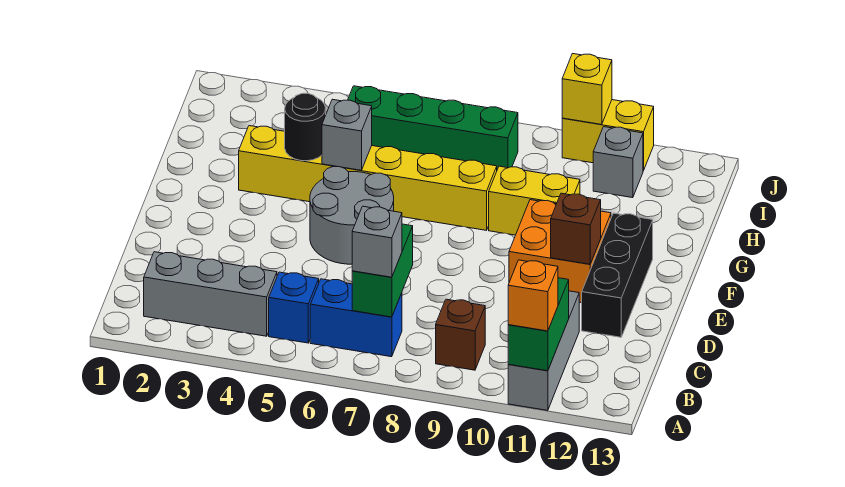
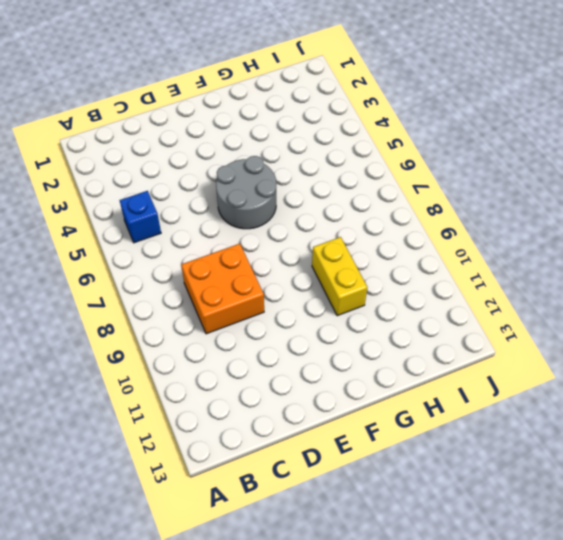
orange 2x2 brick [181,244,264,334] -> orange 2x2 brick moved to [509,200,611,303]
none -> grey 1x3 brick [508,291,579,410]
none -> grey 1x3 brick [144,252,277,336]
none -> blue 1x2 brick [310,279,402,357]

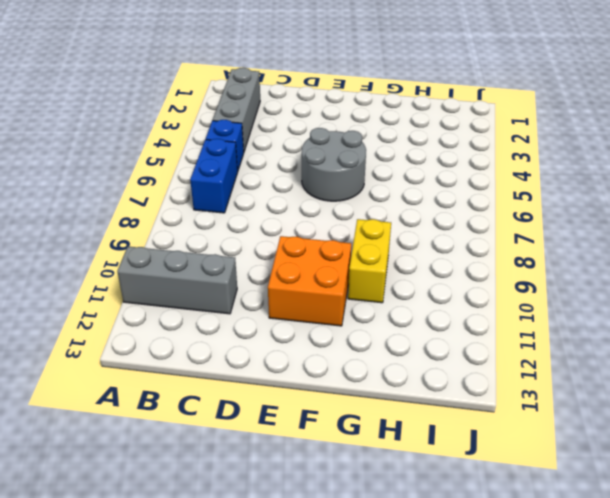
none -> brown 1x1 brick [436,299,485,370]
none -> black 1x3 brick [582,213,653,337]
none -> yellow 1x6 brick [239,126,497,230]

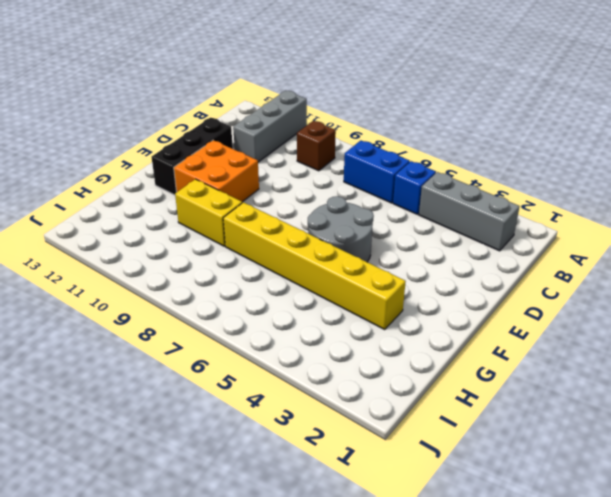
none -> green 1x4 brick [348,86,518,169]
none -> grey 1x1 brick [593,127,643,198]
none -> yellow 1x2 brick [562,100,654,171]

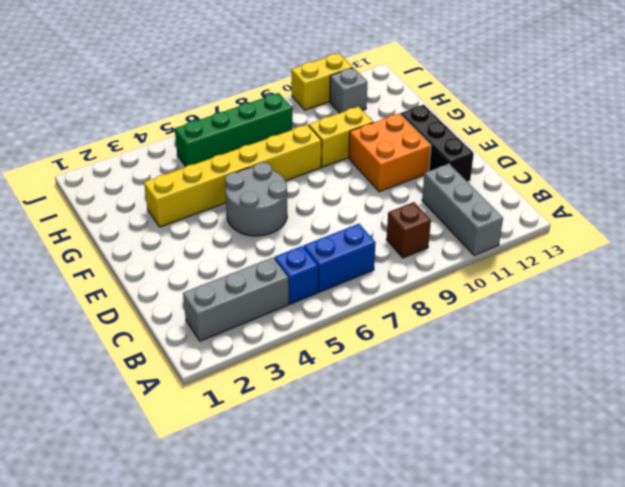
none -> green 1x2 brick [508,278,569,371]
none -> green 1x2 brick [352,224,413,317]
none -> brown 1x1 brick [551,193,601,264]

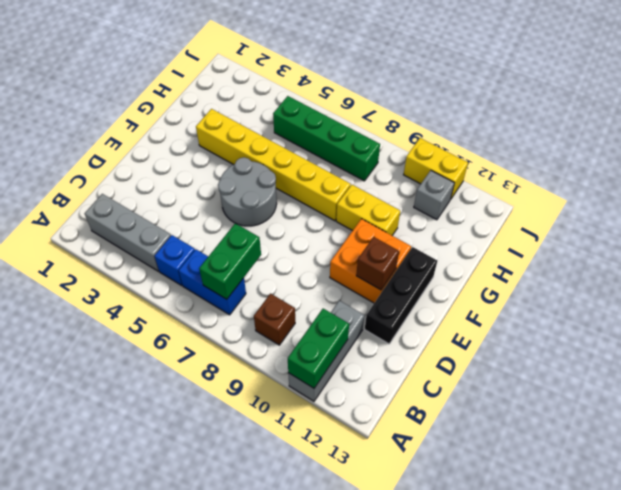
none -> black 1x1 round brick [285,93,326,161]
none -> grey 1x1 brick [322,99,372,170]
none -> yellow 1x1 brick [562,54,612,125]

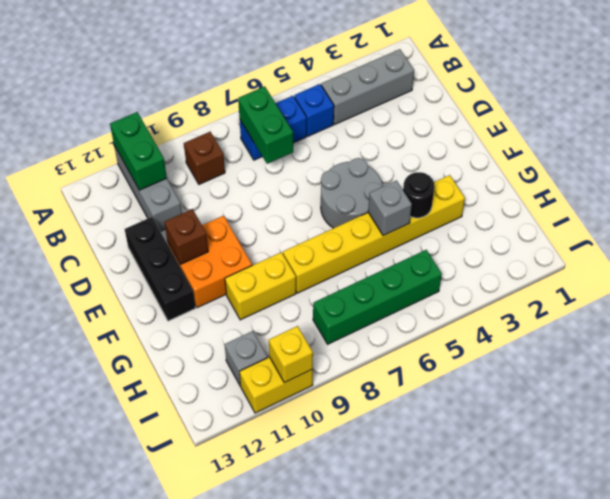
none -> orange 1x1 brick [508,260,558,331]
none -> grey 1x1 brick [352,206,402,277]

